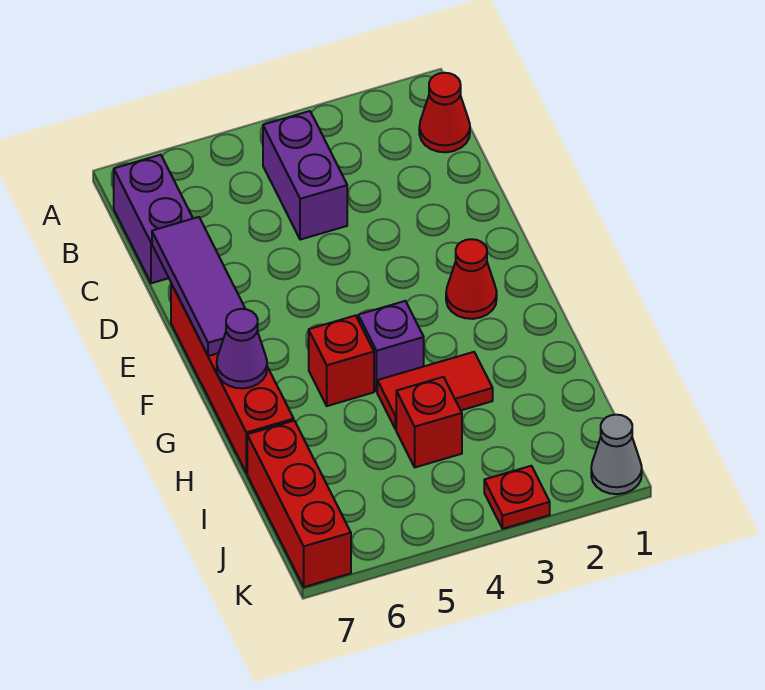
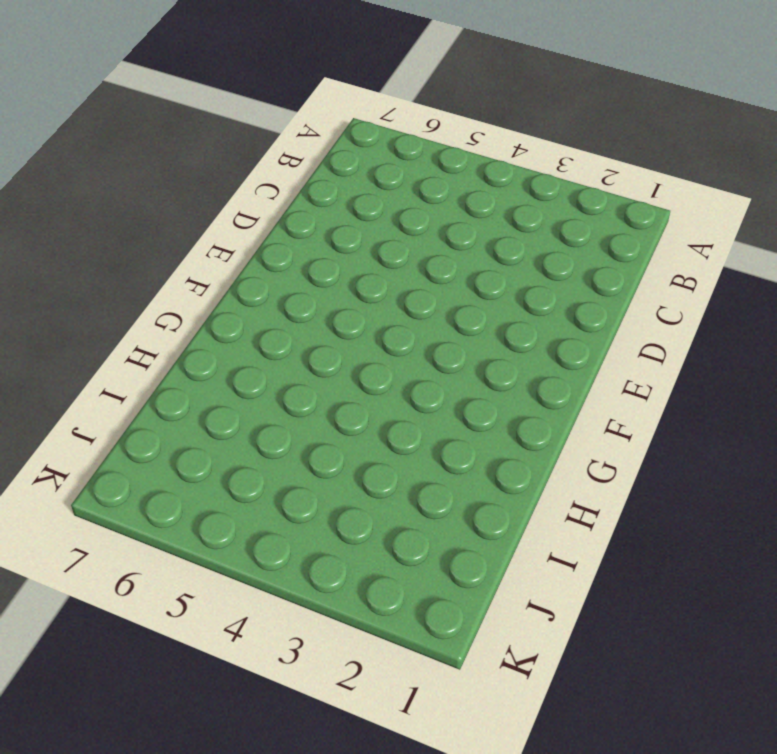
none -> red 1x1 cone [419,73,470,152]
none -> purple 1x2 brick [263,111,347,240]
none -> purple 1x2 brick [114,155,193,283]

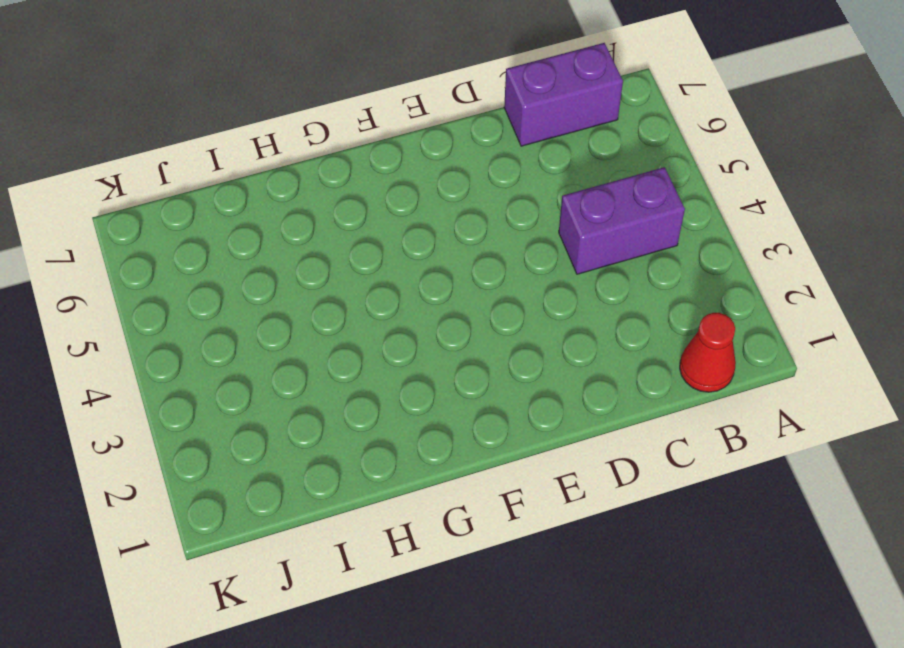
none -> red 1x4 brick [171,284,294,473]
none -> red 1x1 cone [446,239,497,319]
none -> purple 1x1 brick [358,301,424,392]

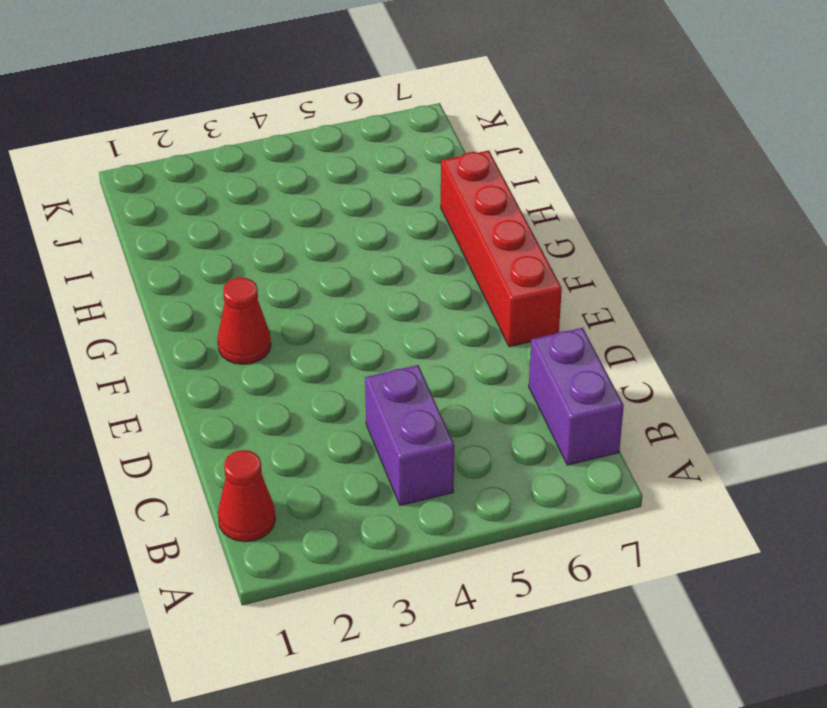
none -> purple 1x1 brick [358,301,424,392]
none -> red 1x1 brick [309,315,374,406]
none -> red 1x2 tile [377,352,493,429]

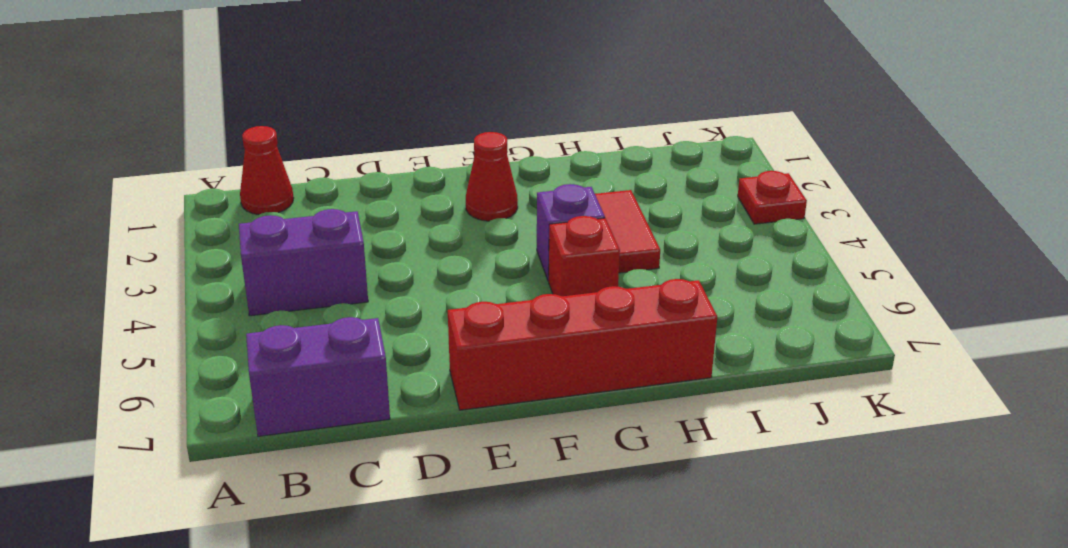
none -> red 1x1 brick [396,377,462,467]
none -> red 1x3 brick [247,421,351,587]
none -> grey 1x1 cone [591,415,642,494]

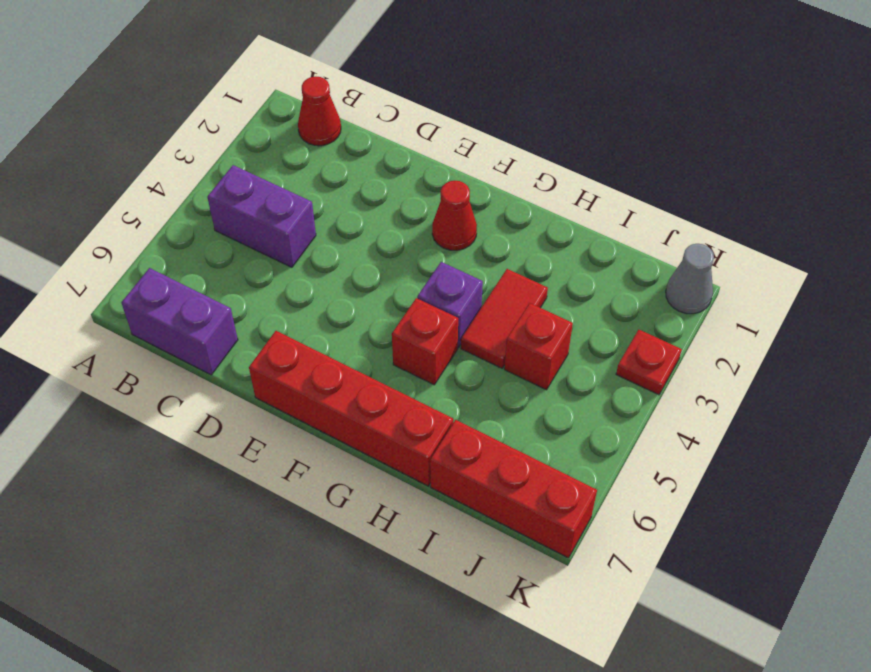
none -> purple 1x3 tile [152,217,245,356]
none -> purple 1x1 cone [217,309,267,388]

